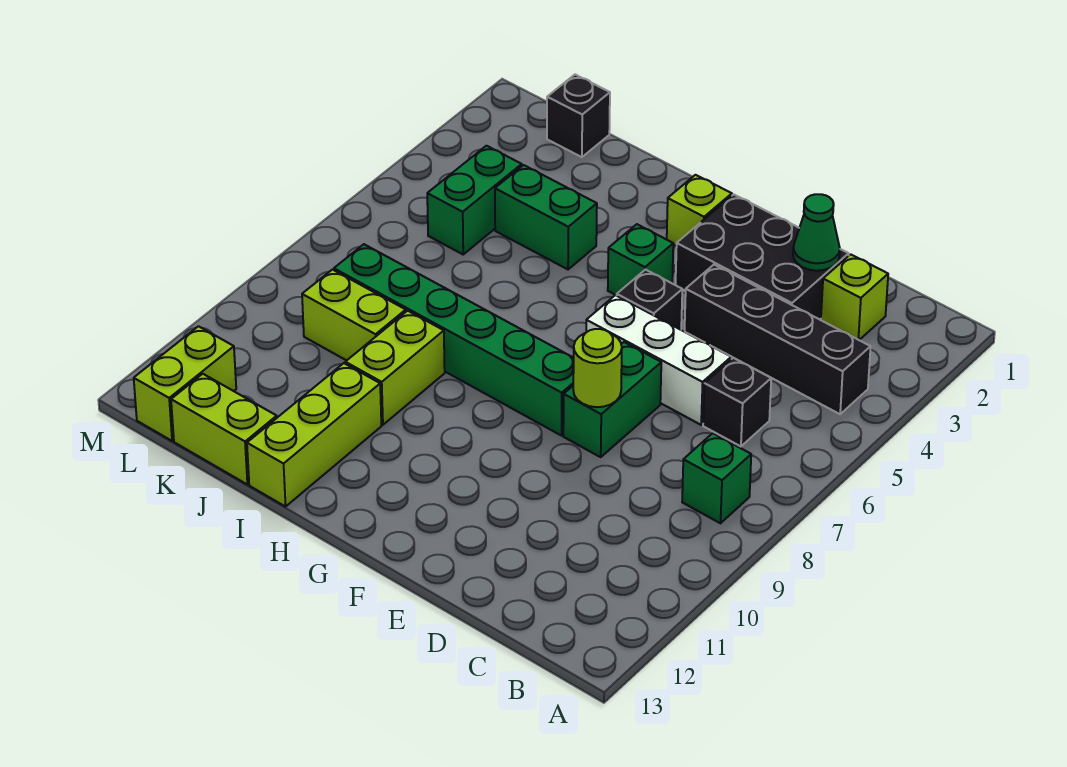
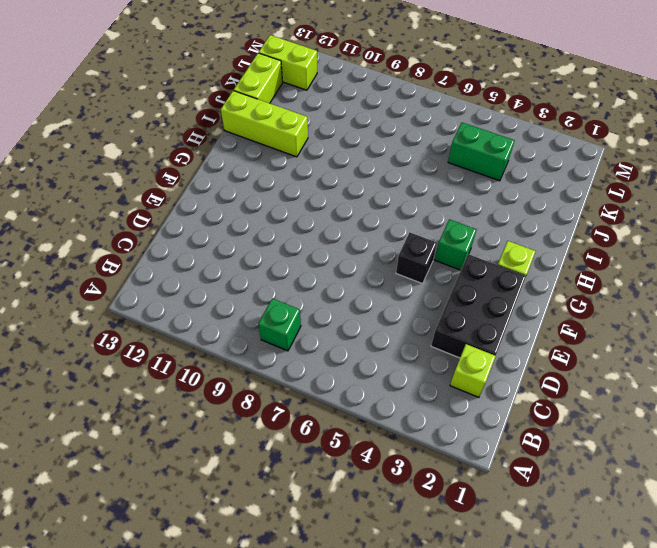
none -> black 1x4 brick [685,265,871,414]
none -> black 1x1 brick [703,358,771,446]
none -> white 1x3 brick [586,295,731,425]

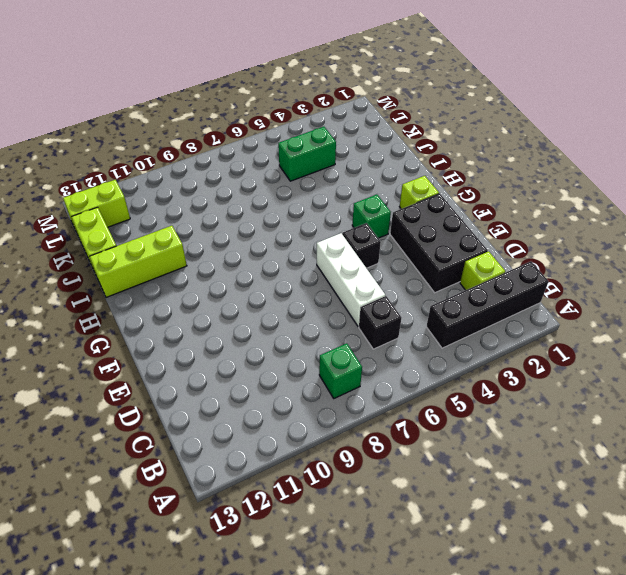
black 1x4 brick [426,261,549,348] -> black 1x4 brick turned to [685,265,871,414]
none -> green 1x2 brick [563,342,661,457]
none -> green 1x6 brick [334,244,574,436]
none -> green 1x2 brick [495,165,597,269]

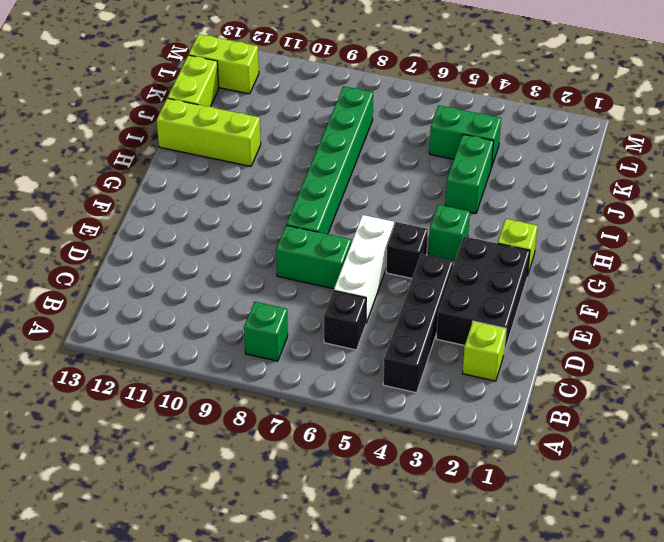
none -> lime 1x2 brick [345,311,445,425]
none -> lime 1x2 brick [302,270,406,361]
none -> black 1x1 brick [547,75,610,157]

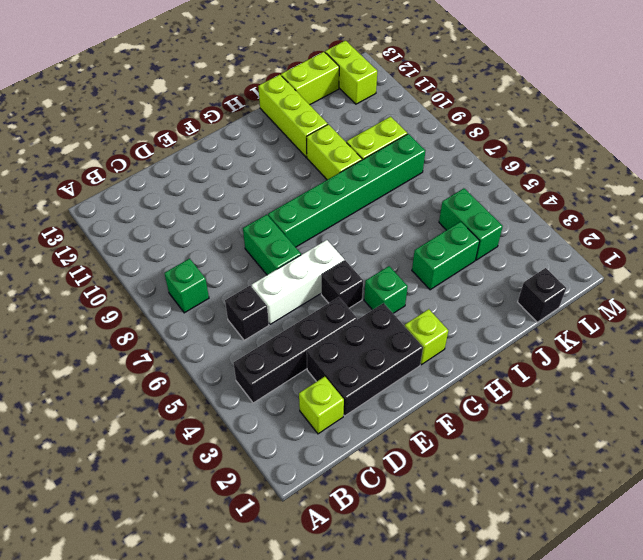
none -> green 1x1 cone [793,194,840,271]
none -> lime 1x1 round brick [573,329,622,407]

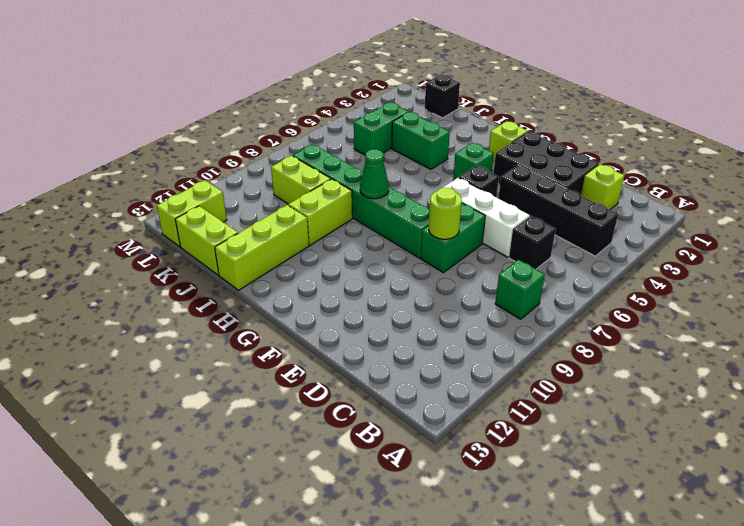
green 1x1 cone [360,149,389,199] -> green 1x1 cone moved to [793,194,840,271]

